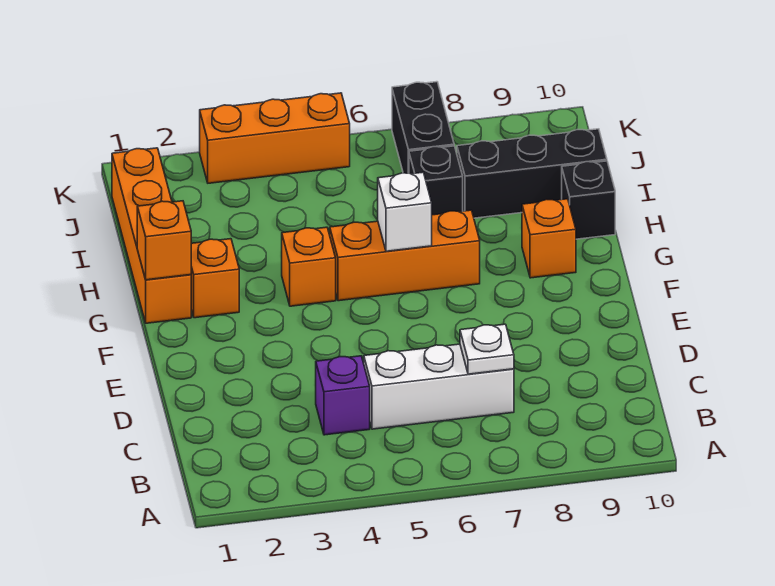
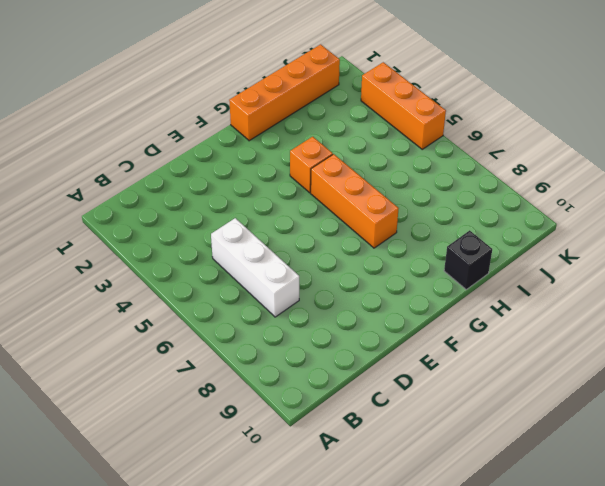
none -> purple 1x1 brick [316,356,370,435]
none -> orange 1x1 brick [191,239,239,318]
none -> orange 1x1 brick [522,199,576,278]

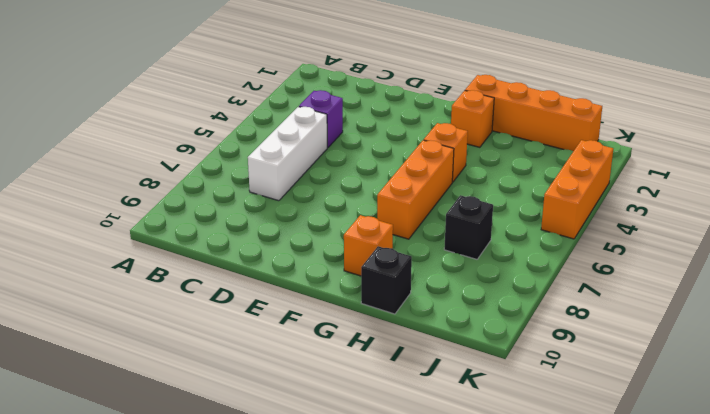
none -> black 1x3 brick [457,129,607,218]
none -> black 1x2 brick [392,82,454,173]
none -> white 1x1 plate [460,324,514,374]

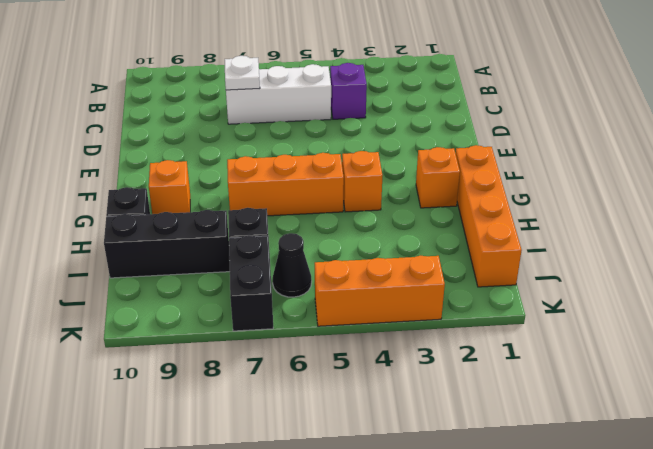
black 1x1 cone [273,233,312,297] -> none
none -> orange 1x1 brick [137,201,191,280]
none -> white 1x1 brick [378,172,432,251]

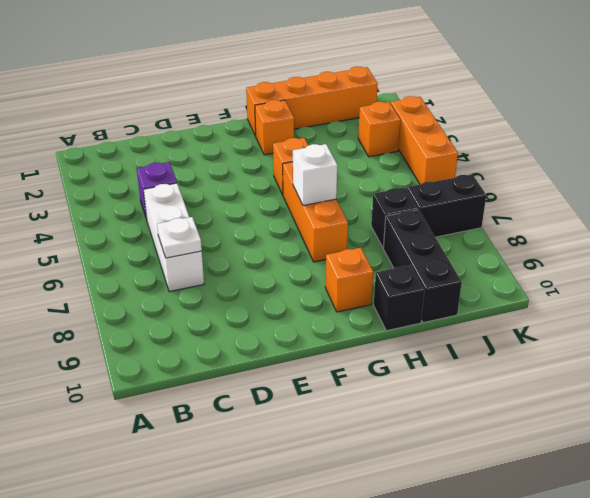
orange 1x1 brick [358,102,400,157] -> orange 1x1 brick moved to [137,201,191,280]

